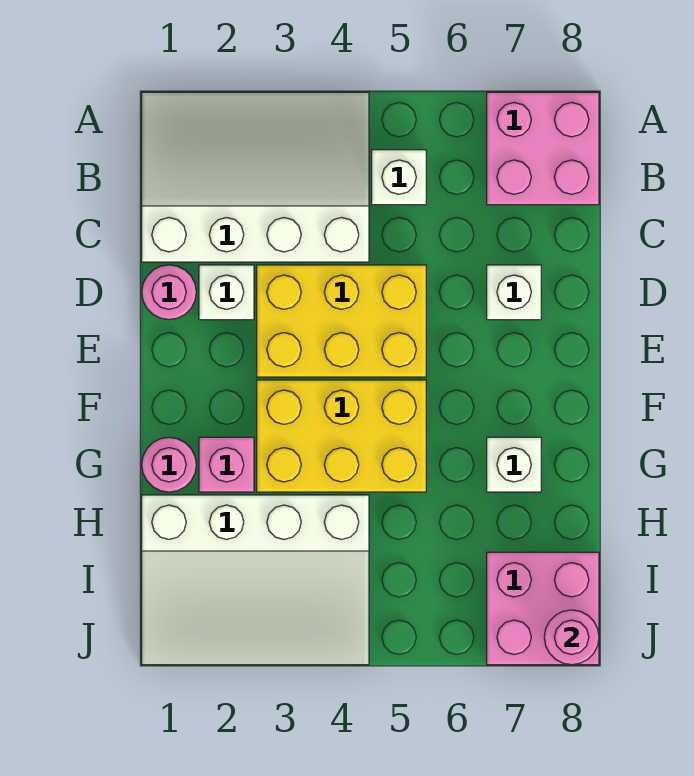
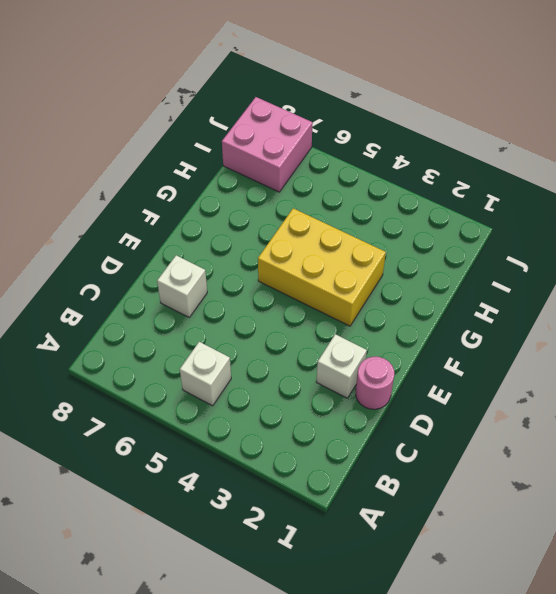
none -> white 3x4 slope [142,92,369,262]
none -> pink 2x2 brick [487,92,599,205]
none -> yellow 2x3 brick [257,265,426,377]

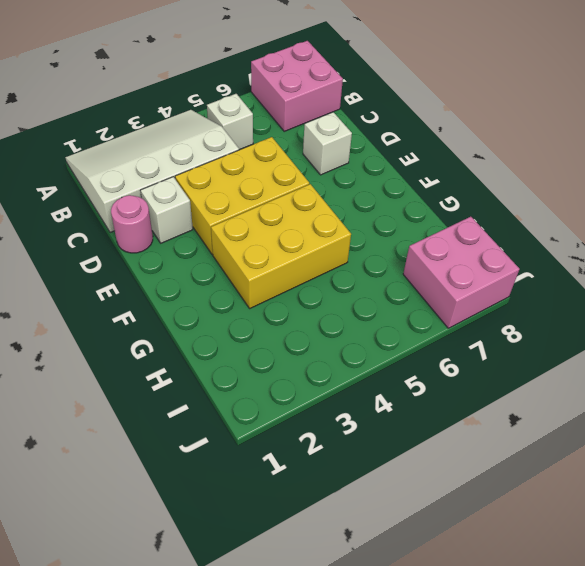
none -> pink 1x1 round brick [142,437,196,492]
none -> pink 1x1 brick [199,437,254,492]
none -> white 1x1 brick [487,437,541,492]

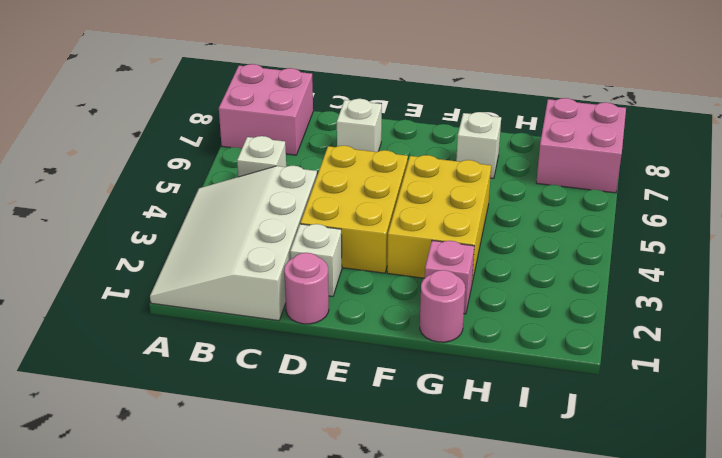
none -> white 3x4 slope [142,495,369,665]
none -> pink 1x1 round brick [544,610,599,665]

